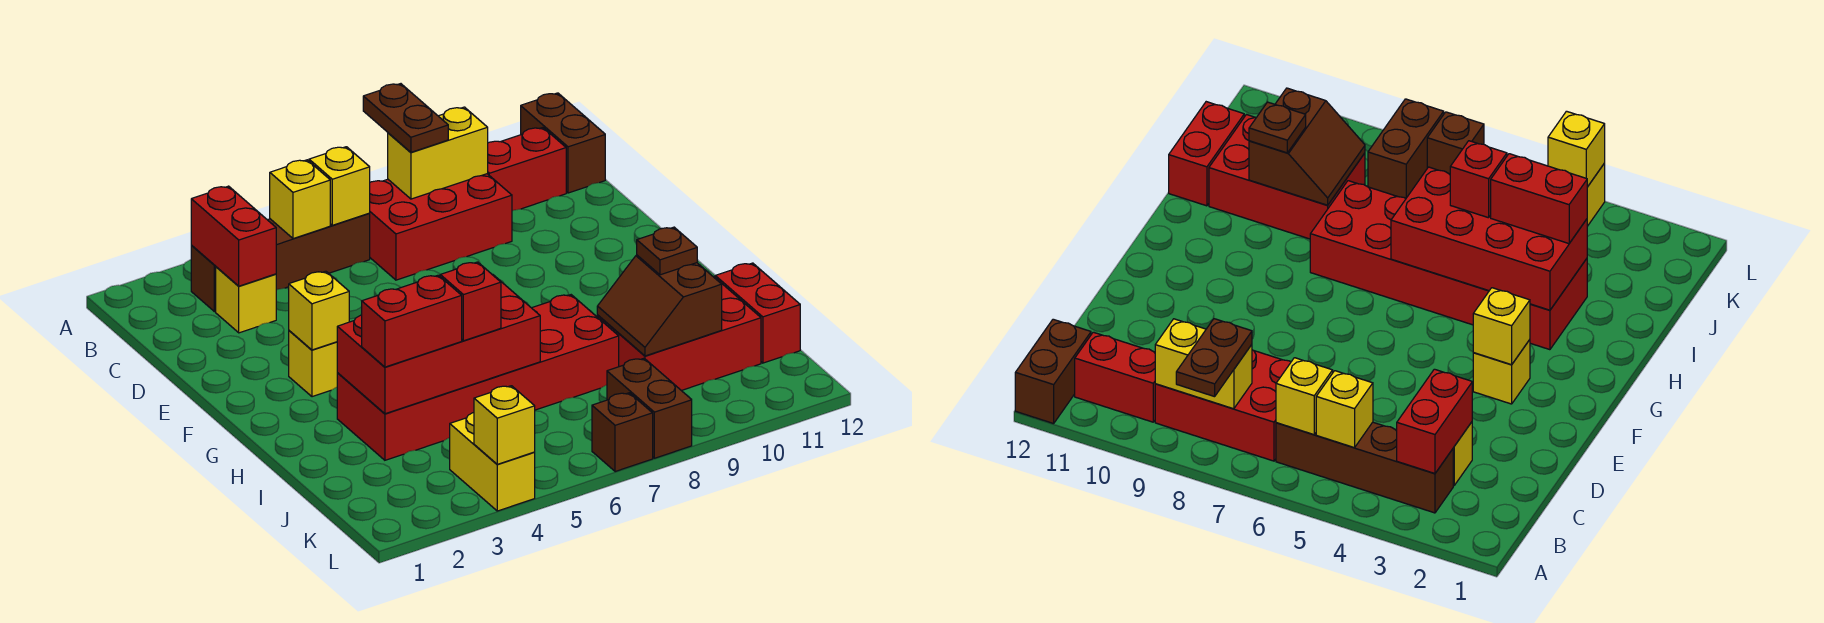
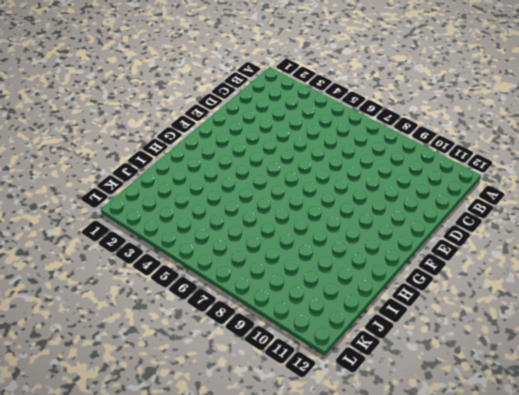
none -> brown 1x2 brick [521,93,605,193]
none -> brown 1x4 brick [191,213,370,312]
none -> red 2x3 brick [369,174,512,280]

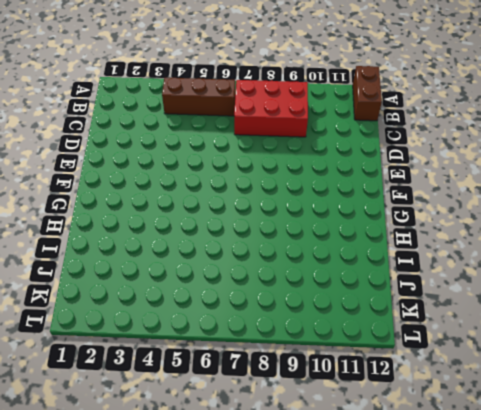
brown 1x3 brick [162,78,235,116] -> brown 1x4 brick [191,213,370,312]
none -> red 1x2 brick [488,128,566,211]
none -> yellow 1x1 brick [216,267,276,333]
none -> yellow 1x1 brick [289,331,337,397]

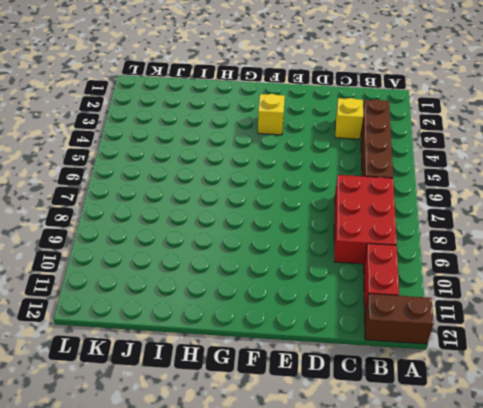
none -> red 2x6 brick [337,295,619,460]
none -> red 2x3 brick [597,276,761,391]
none -> red 1x2 brick [715,263,800,363]

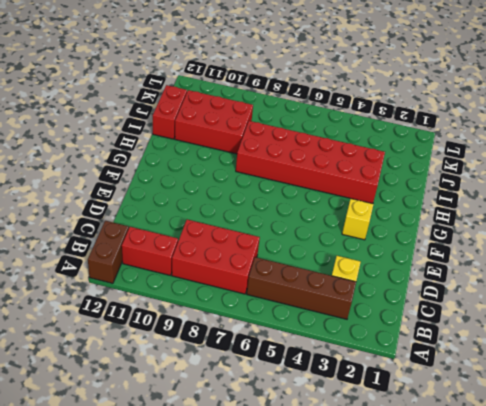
none -> yellow 1x2 brick [450,413,535,511]
none -> brown 1x2 brick [607,358,692,458]
none -> brown 1x1 brick [592,393,653,472]

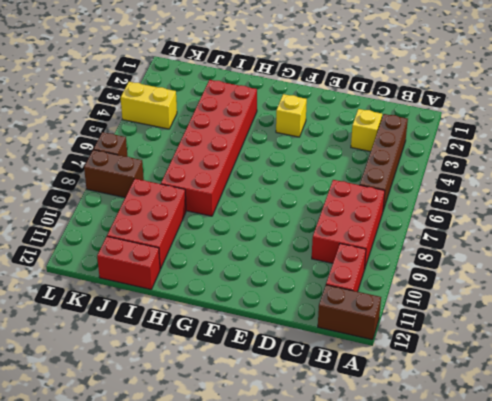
none -> red 1x2 brick [191,186,276,286]
none -> yellow 1x1 brick [270,160,330,239]
none -> yellow 1x1 brick [309,147,370,225]

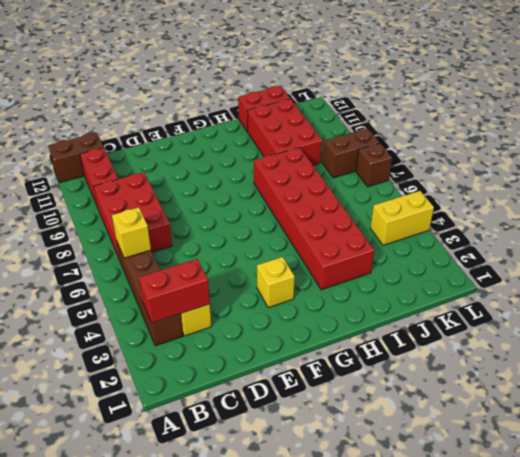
none -> yellow 1x1 brick [270,160,330,239]
none -> yellow 1x2 brick [388,107,488,199]
none -> yellow 1x1 brick [289,271,349,350]

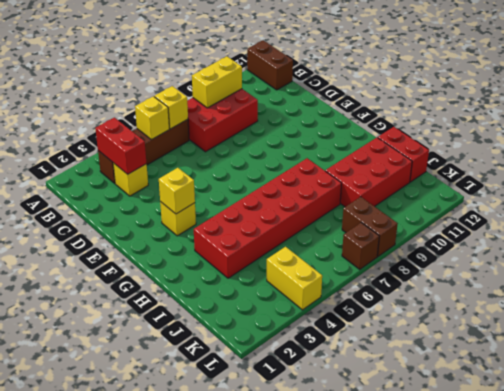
none -> red 1x2 brick [488,128,566,211]
none -> red 2x4 brick [337,274,540,414]
none -> brown 2x2 slope [597,255,722,356]

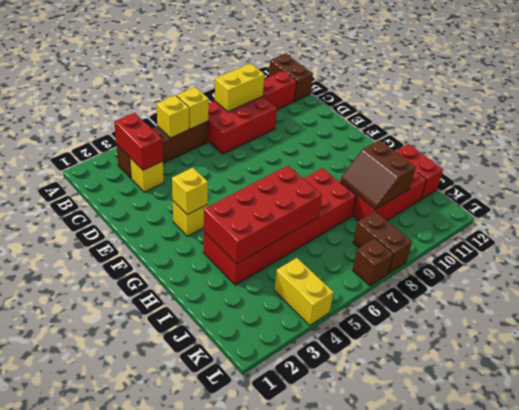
none -> yellow 1x1 brick [474,386,535,464]
none -> brown 1x2 plate [363,84,448,152]
none -> red 1x2 brick [362,275,462,367]

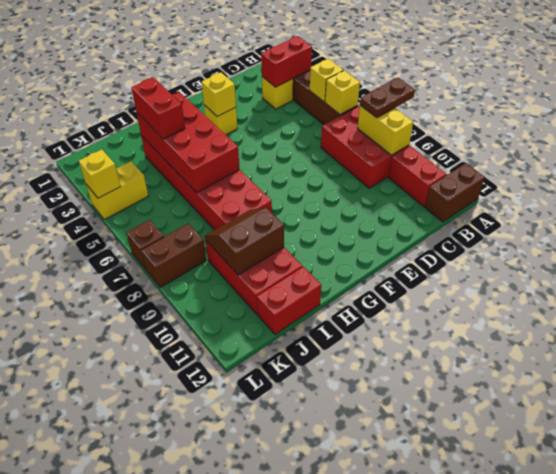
none -> red 1x1 brick [440,262,501,341]
none -> brown 1x1 plate [637,227,697,275]

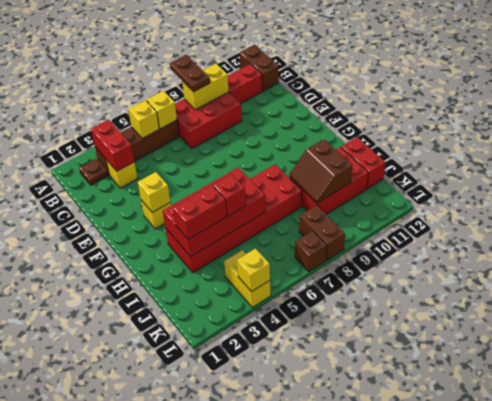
brown 1x1 plate [79,158,108,185] -> brown 1x1 plate moved to [637,227,697,275]

